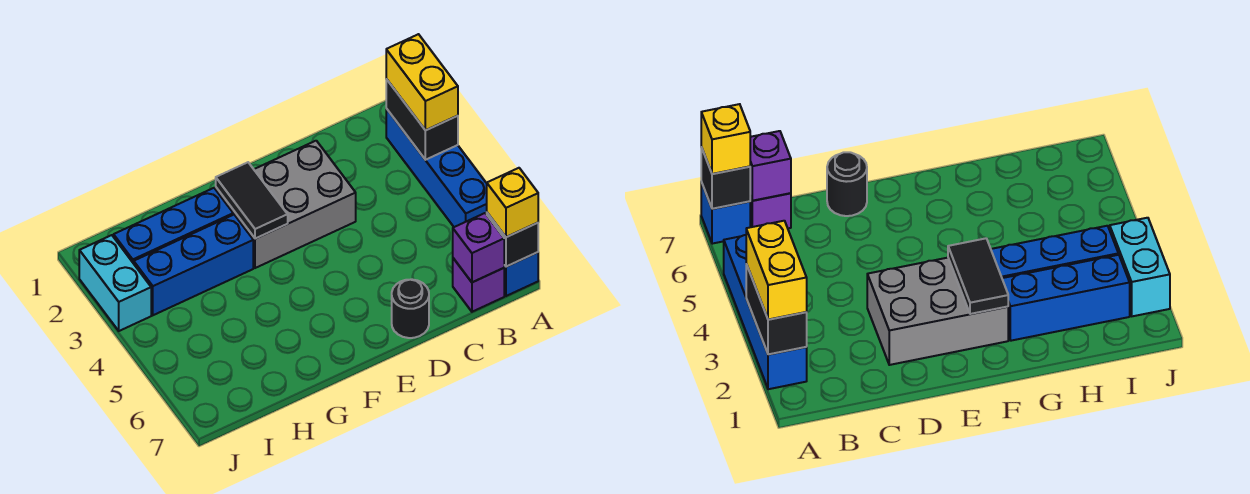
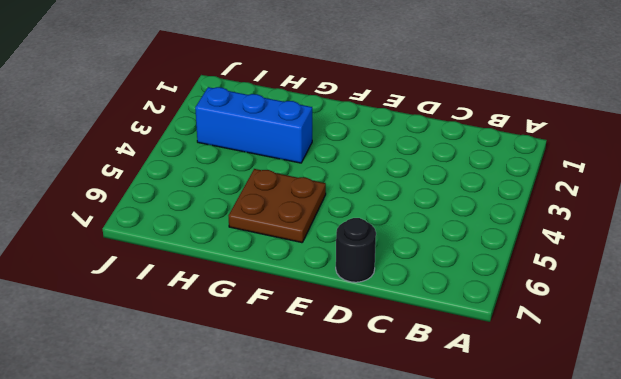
brown 2x2 plate [229,169,326,243] -> none
none -> blue 1x4 brick [386,109,487,227]
none -> blue 1x1 brick [504,252,538,296]
none -> purple 1x1 brick [453,258,504,312]

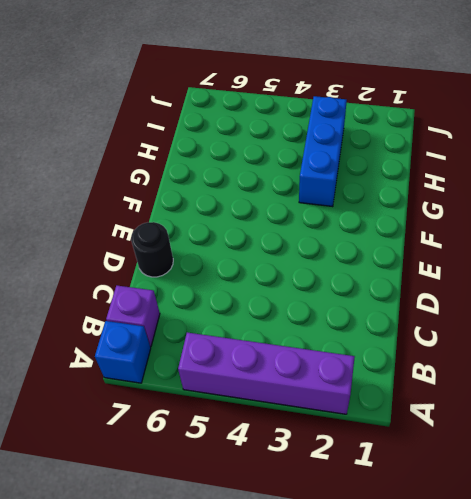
purple 1x4 brick [178,332,355,414] -> blue 1x4 brick [386,109,487,227]
none -> grey 2x3 brick [216,141,356,268]
none -> blue 1x3 brick [114,188,233,264]
none -> cyan 1x2 brick [79,235,151,331]

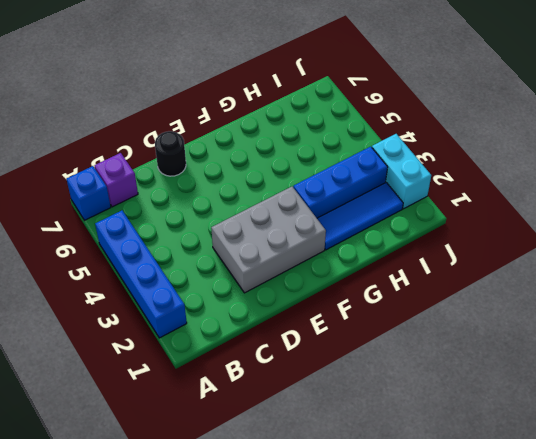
blue 1x3 tile [317,182,403,250] -> blue 1x3 brick [114,188,233,264]
none -> black 1x2 brick [386,79,458,160]
none -> black 1x1 brick [487,213,538,267]
none -> purple 1x1 brick [453,213,504,282]

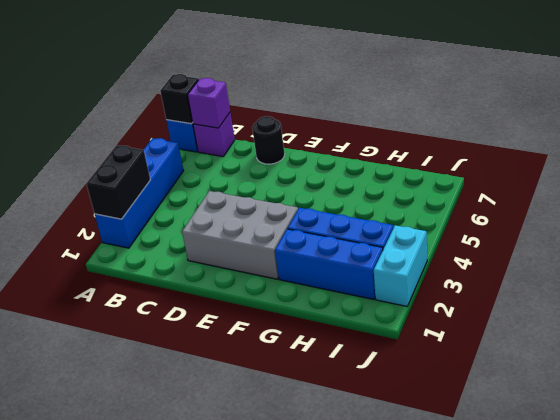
none -> black 1x2 tile [216,162,288,239]
none -> yellow 1x2 brick [386,34,458,130]
none -> yellow 1x1 brick [487,168,538,237]

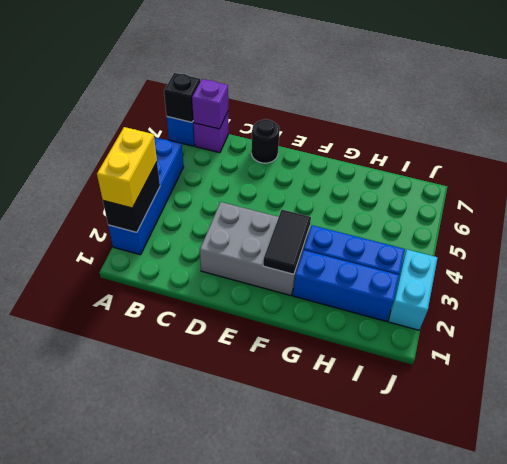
none -> yellow 1x1 brick [487,168,538,237]

